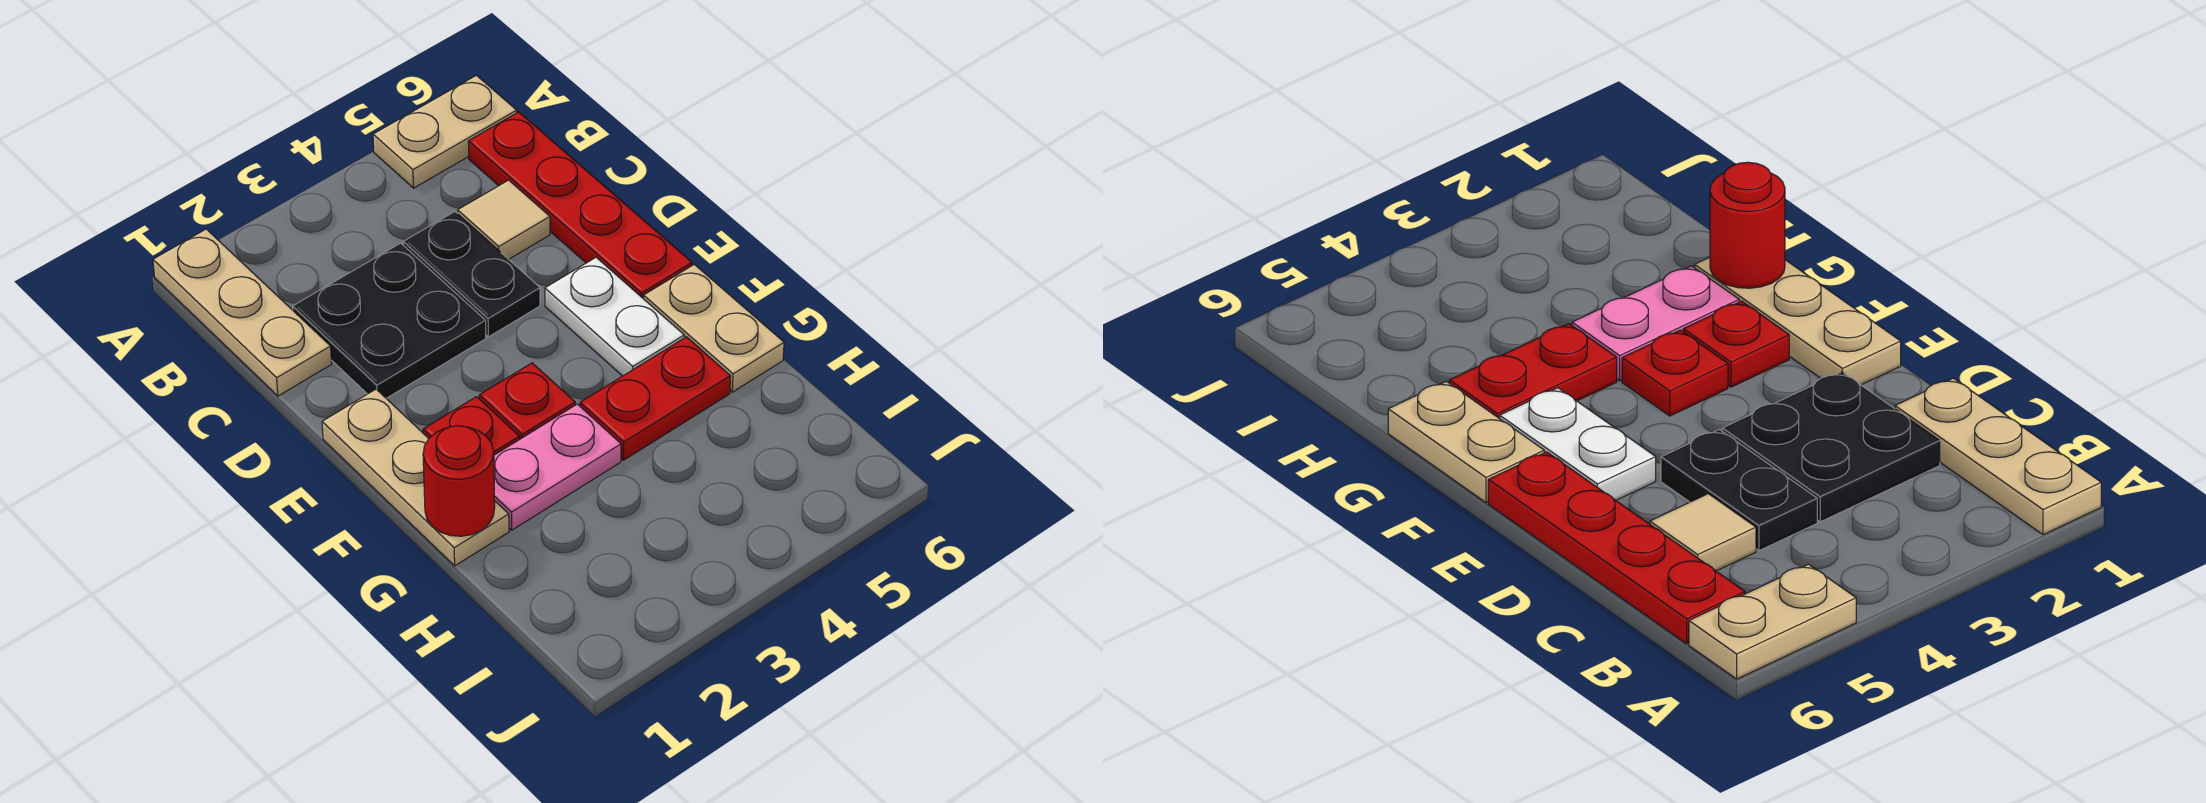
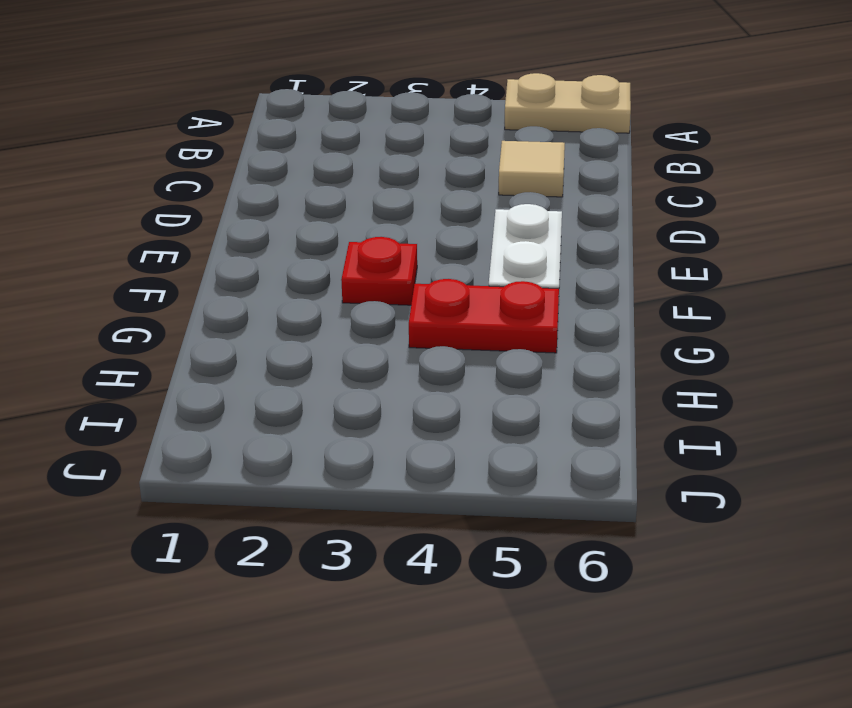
none -> tan 1x3 plate [153,229,332,396]
none -> red 1x4 plate [468,112,692,298]
none -> black 2x2 plate [293,243,486,398]

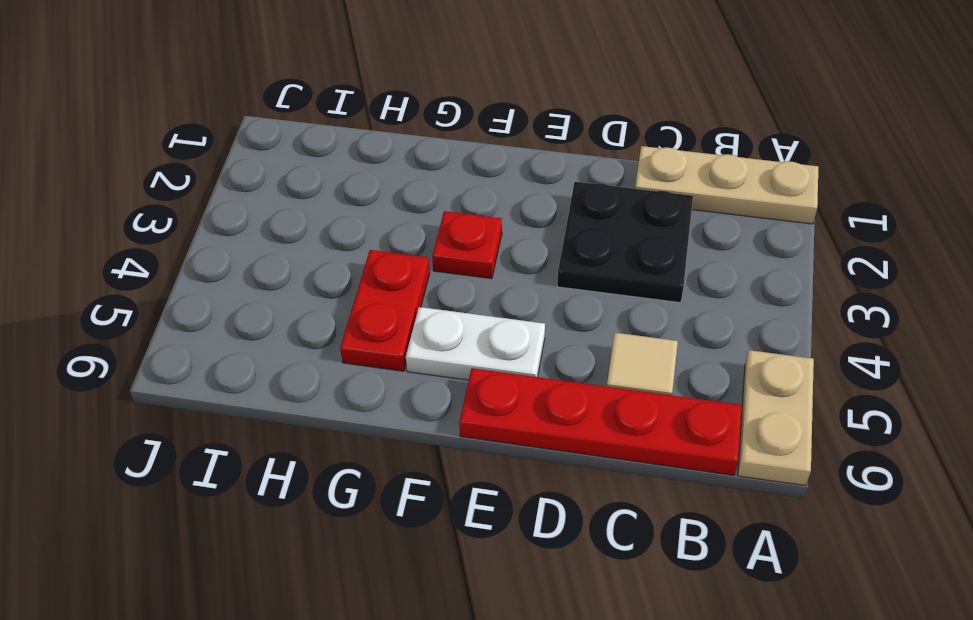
none -> black 1x2 plate [403,212,540,337]
none -> tan 1x3 plate [322,389,509,566]
none -> red 1x1 plate [423,397,520,455]

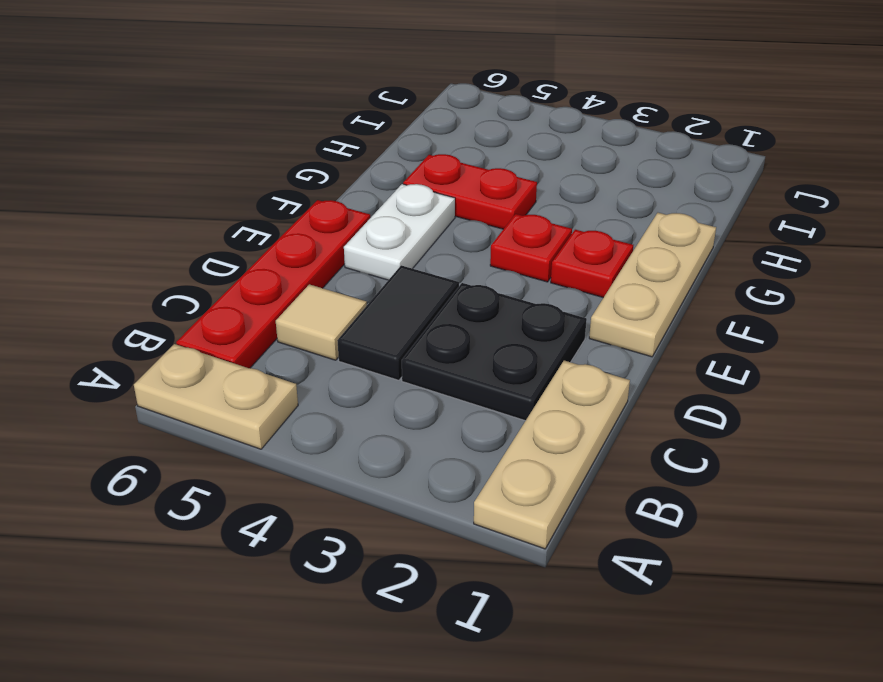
black 1x2 tile [337,265,459,380] -> black 1x2 plate [403,212,540,337]
none -> tan 1x2 plate [643,264,784,392]
none -> pink 1x2 plate [494,404,621,530]
none -> red 1x1 round brick [423,426,495,536]

